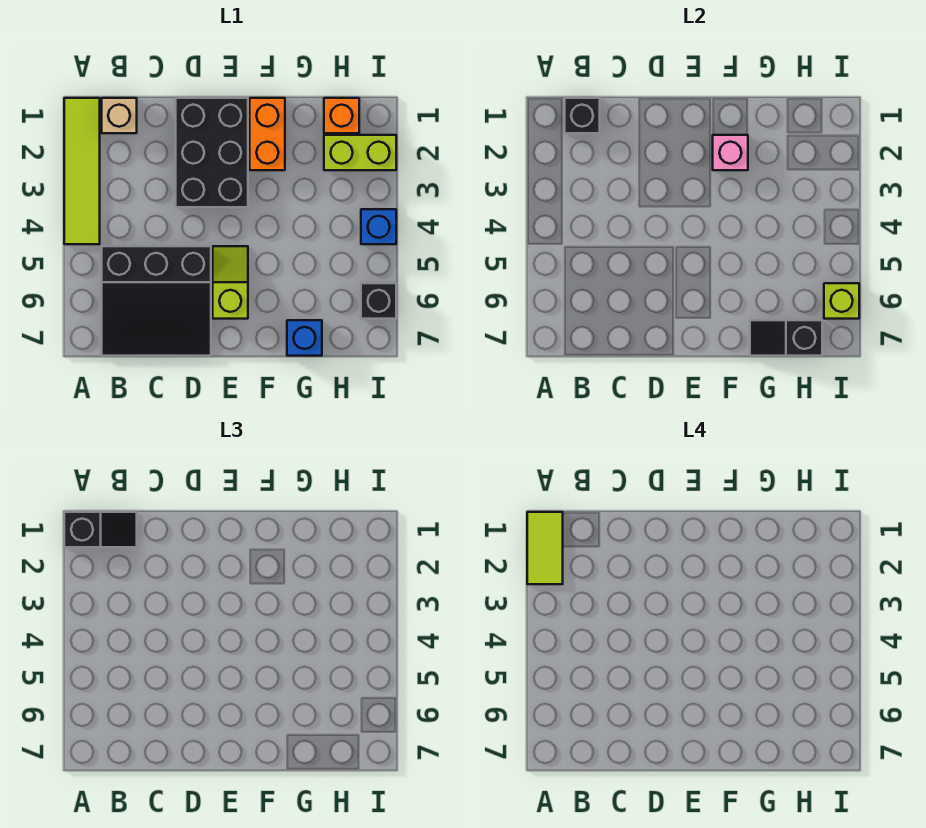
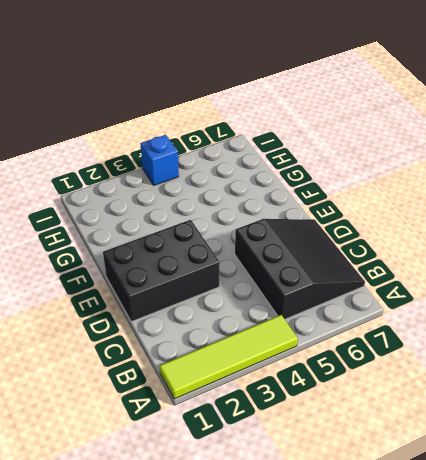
none -> tan 1x1 brick [102,98,137,133]
none -> lime 1x2 slope [213,246,248,319]
none -> orange 1x2 brick [250,98,285,170]

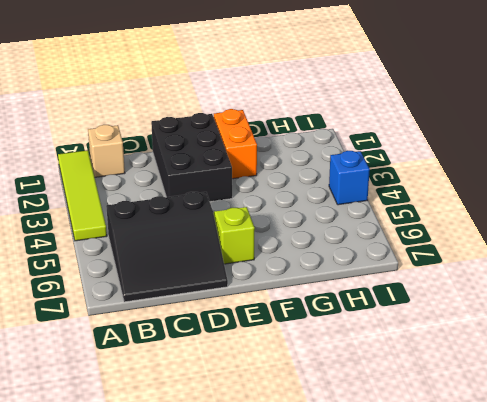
none -> blue 1x1 brick [287,320,322,356]
none -> orange 1x1 brick [324,98,359,133]
none -> lime 1x2 brick [324,135,396,170]

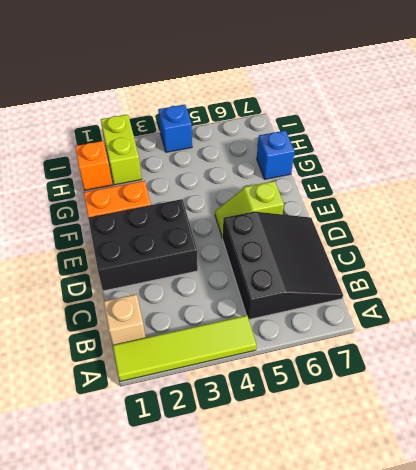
none -> black 1x1 brick [361,283,396,319]
none -> black 1x1 brick [565,98,600,133]
none -> pink 1x1 brick [713,135,748,170]

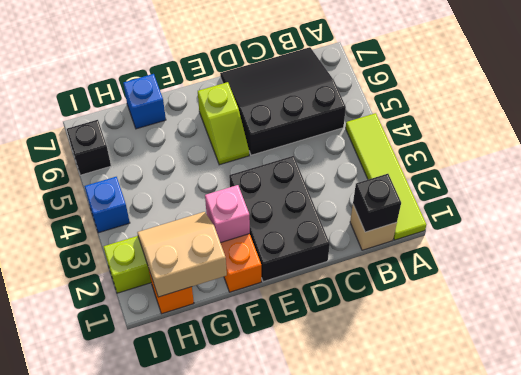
tan 2x2 slope [137,212,227,297] -> none
none -> black 1x2 slope [750,320,822,356]
none -> lime 1x1 brick [824,283,859,319]
none -> black 1x2 slope [64,512,137,547]

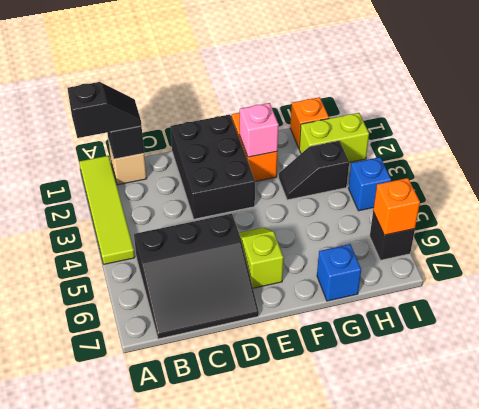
black 1x2 slope [278,141,349,200] -> black 1x2 slope moved to [750,320,822,356]
orange 1x1 brick [373,178,420,235] -> lime 1x1 brick [824,283,859,319]
none -> lime 1x2 tile [527,512,563,584]

